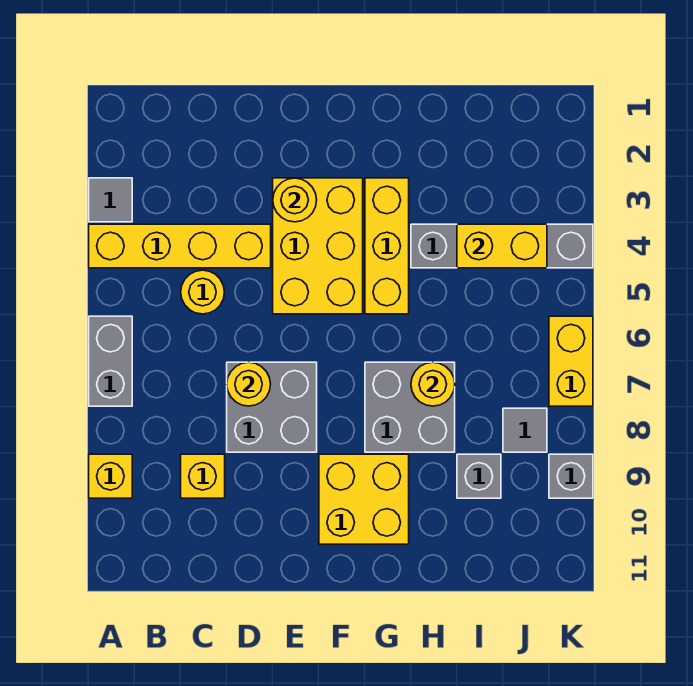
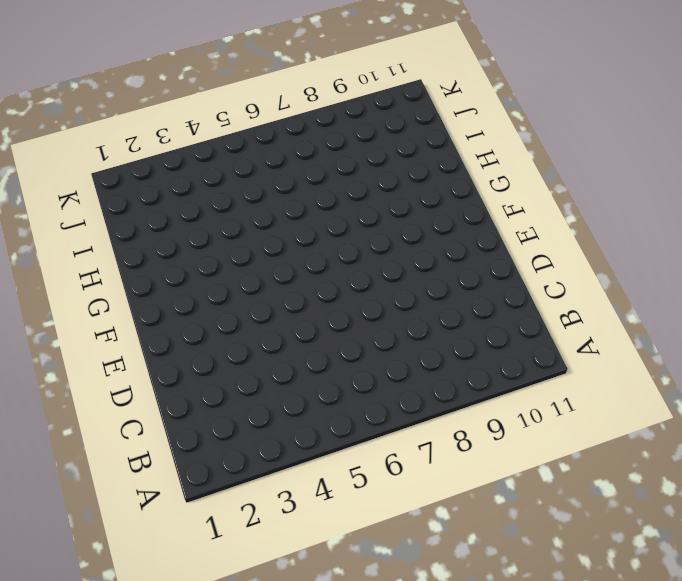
none -> grey 1x1 tile [89,178,132,222]
none -> yellow 1x4 brick [89,224,271,268]
none -> grey 1x2 brick [89,316,132,406]

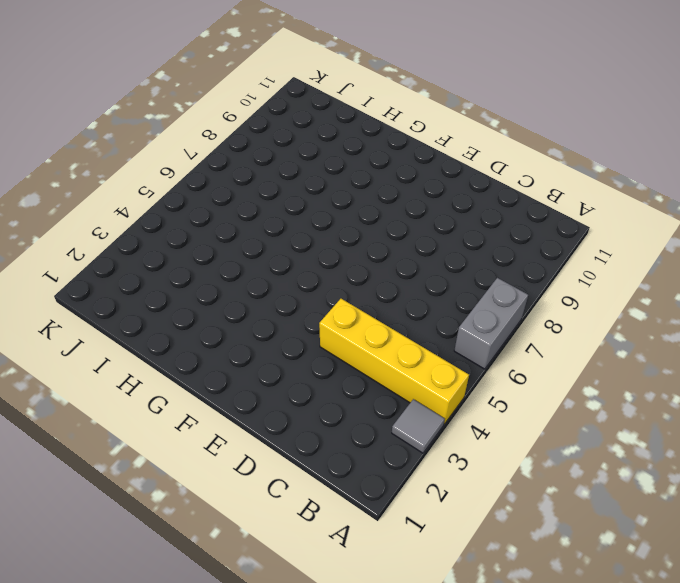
none -> yellow 1x1 brick [89,454,132,498]
none -> yellow 1x1 round brick [181,270,224,314]
none -> yellow 1x1 brick [181,454,225,498]

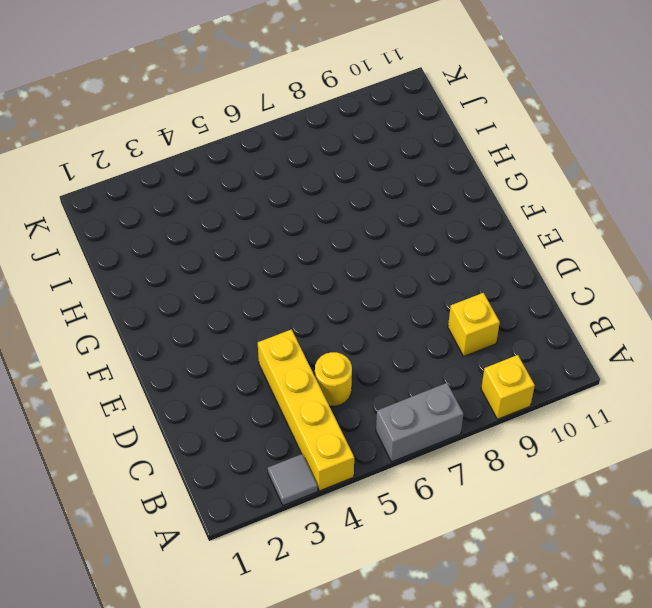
none -> grey 2x2 brick [227,362,317,452]
none -> yellow 2x3 brick [273,178,363,314]
none -> yellow 2x2 brick [319,454,409,544]

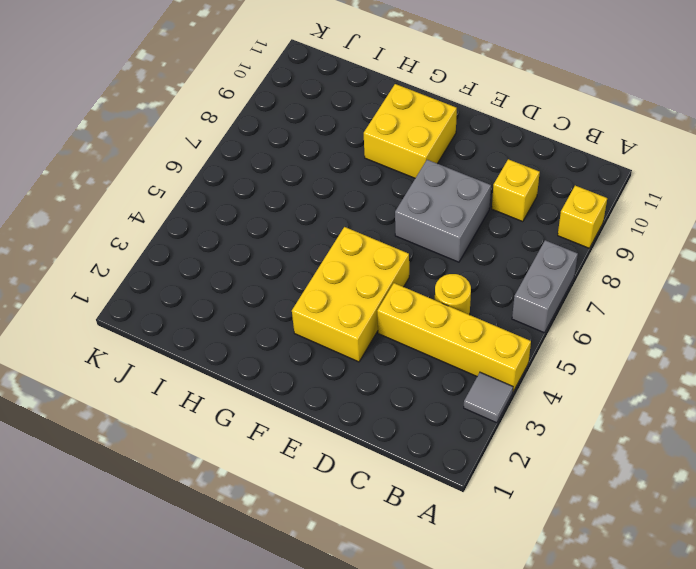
none -> yellow 1x3 brick [365,178,409,314]
none -> grey 2x2 brick [365,362,455,452]
none -> grey 1x4 brick [411,224,593,268]

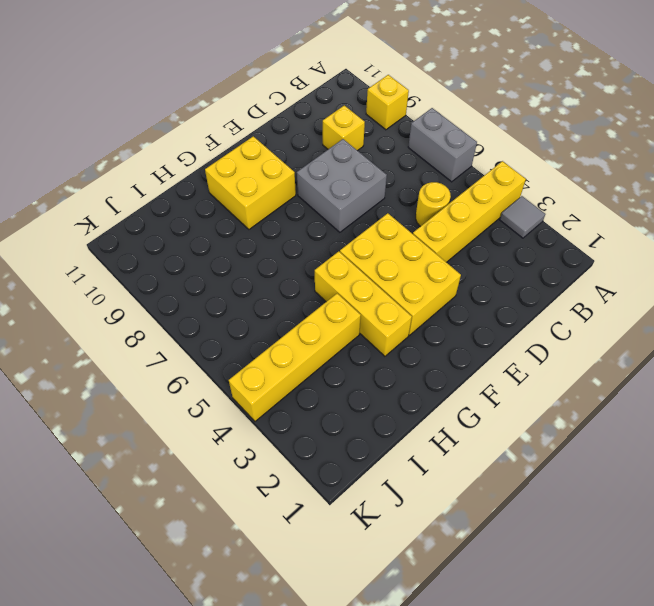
yellow 1x4 brick [229,293,361,421] -> grey 1x4 brick [411,224,593,268]
none -> grey 2x2 brick [365,362,455,452]
none -> grey 1x1 brick [457,454,501,498]
none -> grey 1x1 tile [503,408,547,452]

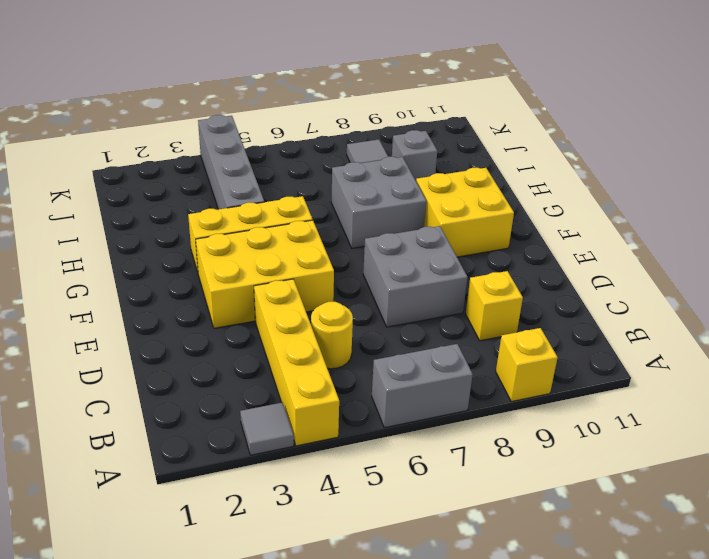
none -> yellow 1x2 brick [549,316,593,406]
none -> grey 1x1 brick [549,454,593,498]
none -> yellow 1x1 round brick [227,362,271,406]

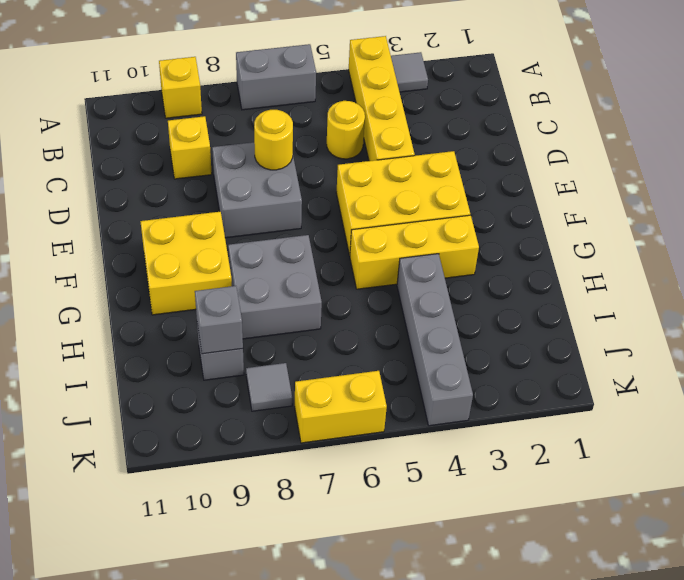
grey 1x1 brick [195,286,243,354] -> grey 1x1 brick moved to [549,454,593,498]
none -> yellow 1x1 round brick [273,178,317,222]
none -> yellow 1x1 round brick [411,362,455,406]
none -> yellow 1x2 brick [457,224,547,268]

